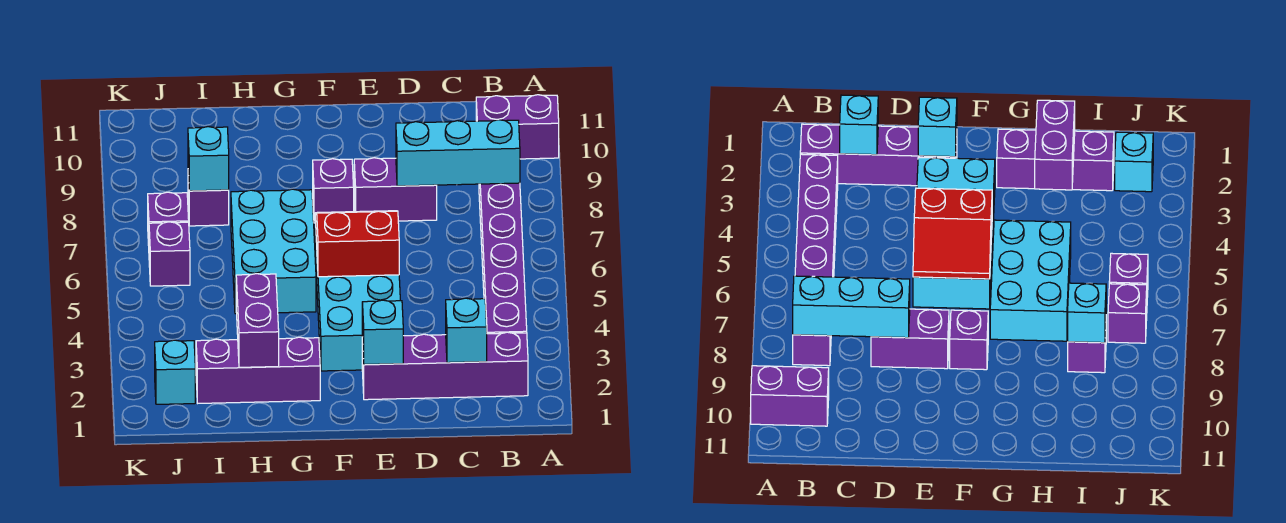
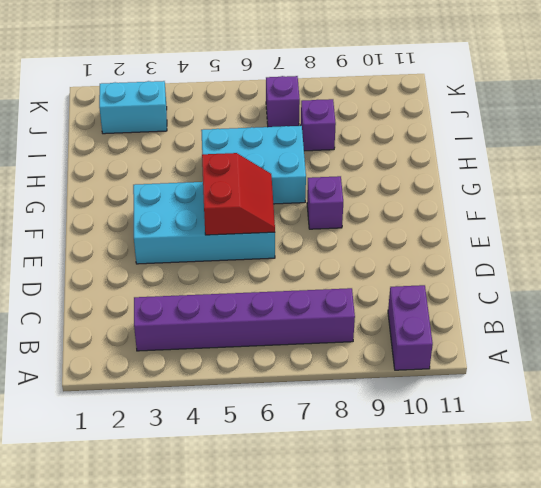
cyan 1x2 brick [99,81,167,134] -> cyan 1x1 brick [155,340,195,404]
none -> purple 1x4 brick [362,332,528,400]
none -> purple 1x2 brick [354,158,437,221]
none -> purple 1x3 brick [196,337,320,403]

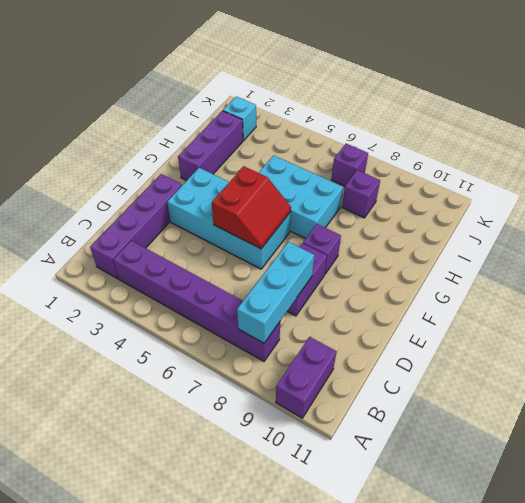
none -> purple 1x1 brick [149,222,190,286]
none -> cyan 1x1 brick [446,298,487,363]
none -> cyan 1x1 brick [362,300,403,365]

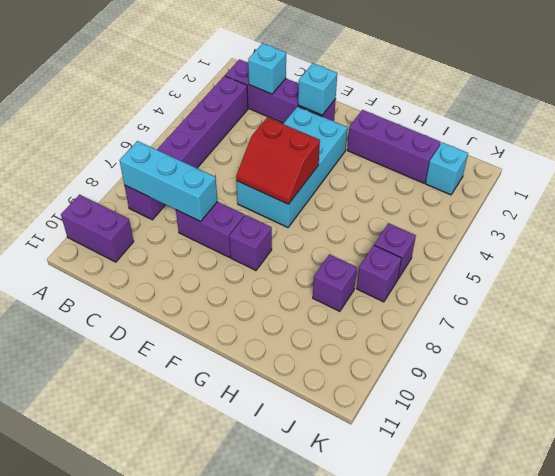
none -> cyan 2x3 brick [231,189,316,314]
none -> purple 1x2 brick [236,274,279,367]
none -> cyan 1x1 brick [188,127,229,191]

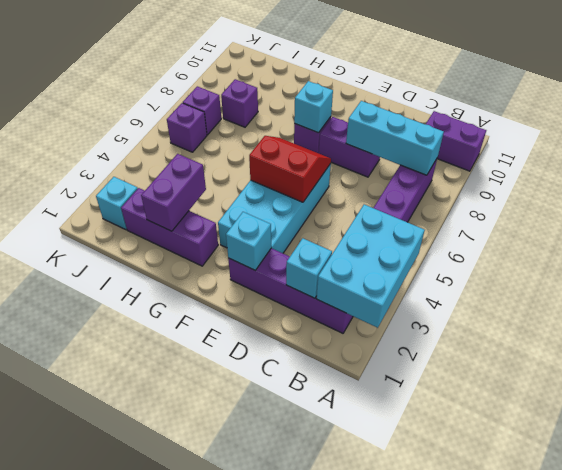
cyan 2x3 brick [317,205,425,328] -> cyan 2x3 brick moved to [231,189,316,314]
cyan 1x1 brick [294,81,333,133] -> cyan 1x1 brick moved to [188,127,229,191]

